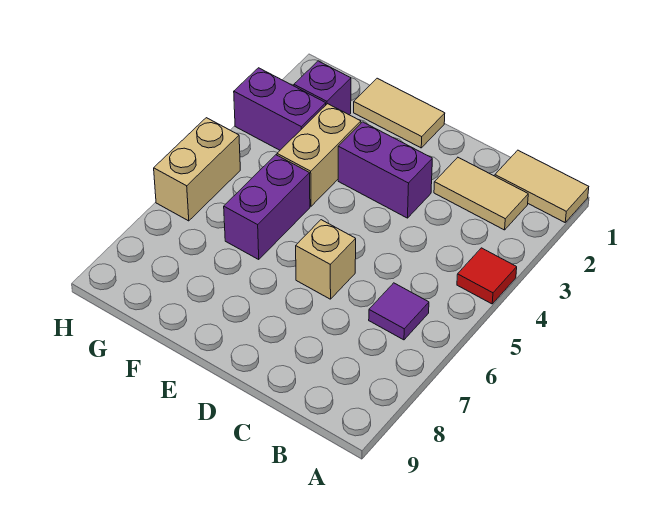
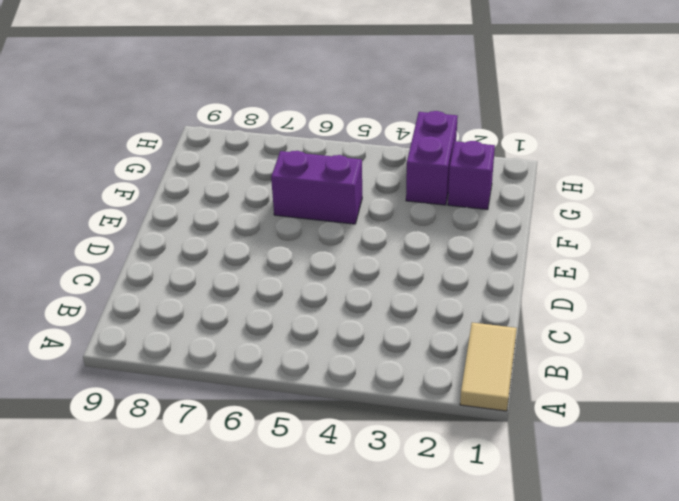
none -> red 1x1 tile [457,248,517,304]
none -> tan 1x2 tile [434,157,528,230]
none -> purple 1x1 tile [369,283,429,340]

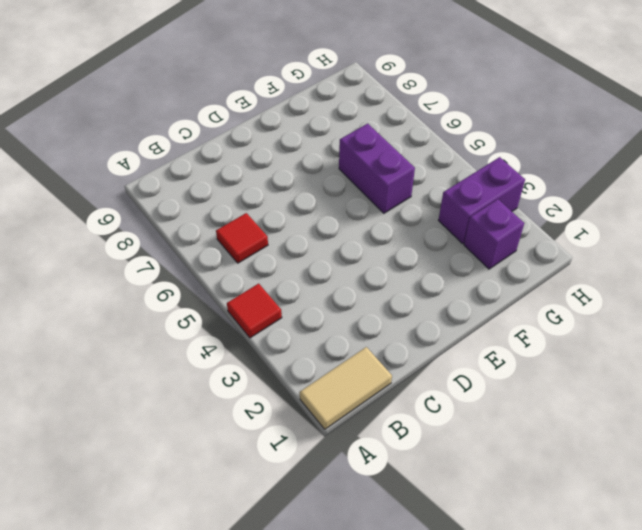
red 1x1 tile [216,213,268,263] -> purple 1x1 tile [369,283,429,340]
none -> tan 1x2 tile [434,157,528,230]
none -> purple 1x2 brick [338,122,432,218]
none -> tan 1x1 brick [296,220,356,299]

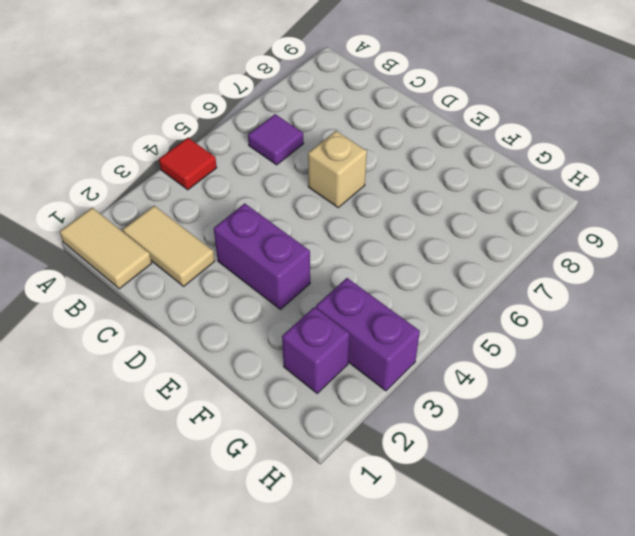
none -> tan 1x2 tile [354,78,445,148]
none -> tan 1x2 brick [277,104,361,206]
none -> purple 1x2 brick [224,155,310,259]

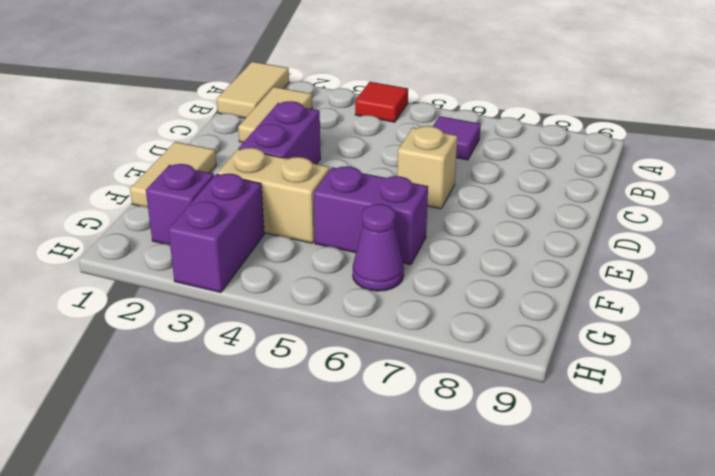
purple 1x1 cone [353,204,404,291] -> none
none -> tan 1x2 brick [154,118,240,221]

